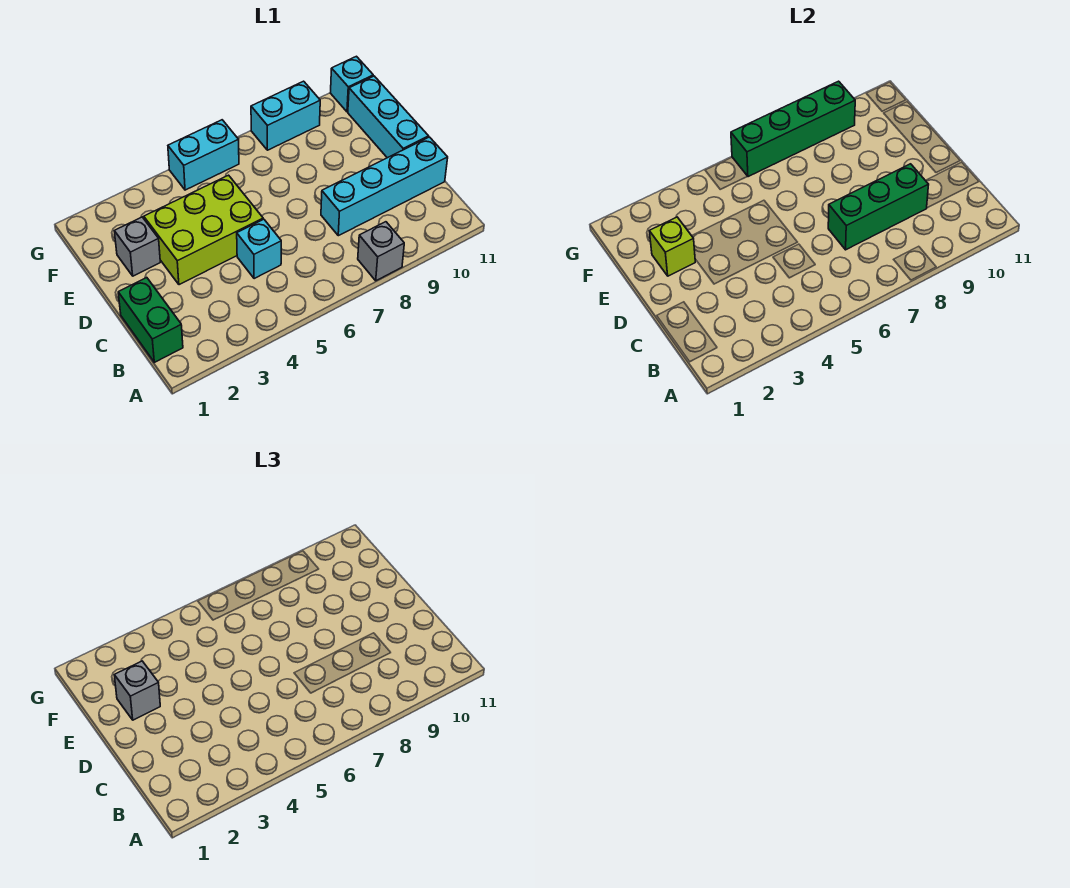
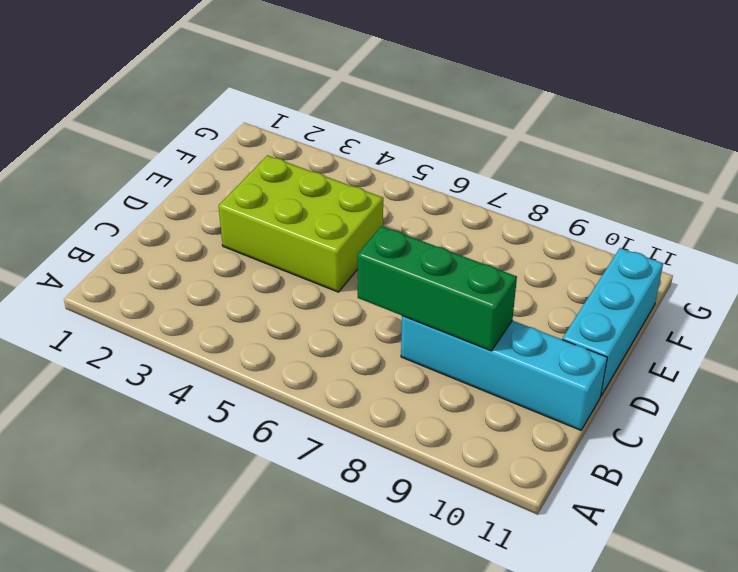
none -> grey 1x1 brick [358,222,404,281]
none -> green 1x2 brick [118,278,183,362]
none -> cyan 1x1 brick [237,219,281,279]

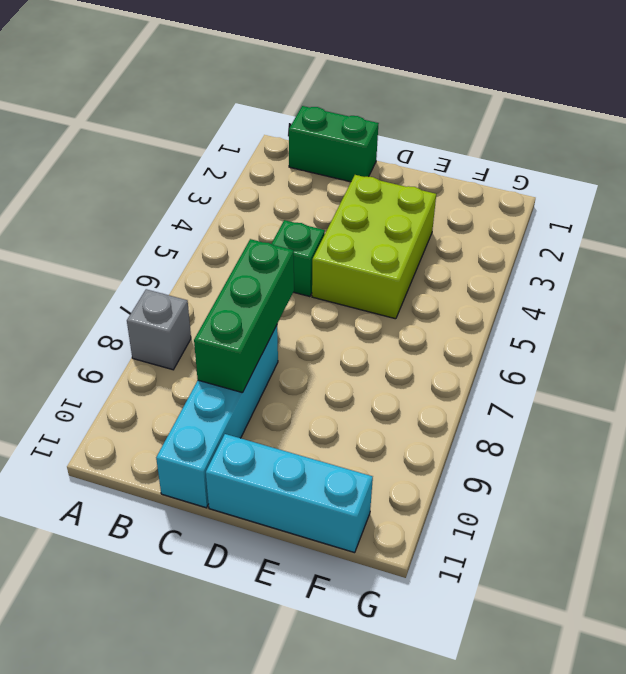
green 1x1 brick [272,220,325,297] -> cyan 1x1 brick [237,219,281,279]
none -> grey 1x1 brick [114,217,160,276]
none -> cyan 1x2 brick [168,120,239,190]
none -> cyan 1x2 brick [251,81,320,150]

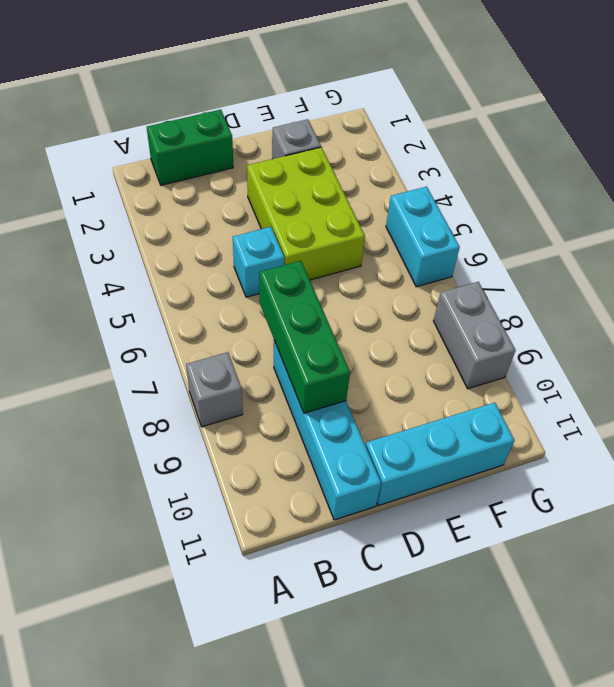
grey 1x2 brick [434,282,515,389] -> cyan 1x2 brick [251,81,320,150]
none -> cyan 1x1 brick [331,56,373,112]
none -> lime 1x1 brick [649,217,695,276]
none -> green 1x4 brick [731,81,855,177]

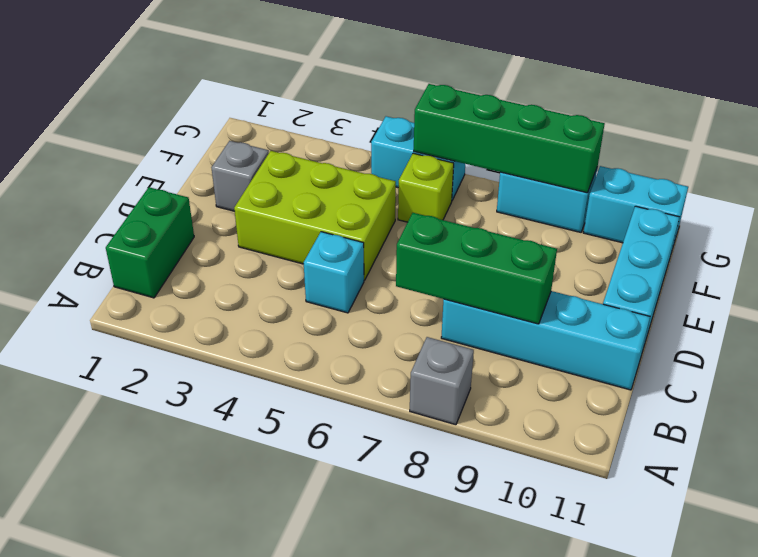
lime 1x1 brick [398,153,454,222] -> lime 1x1 brick moved to [649,217,695,276]
cyan 1x2 brick [583,166,688,249] -> cyan 1x1 brick [331,56,373,112]
none -> grey 1x1 brick [114,661,160,720]

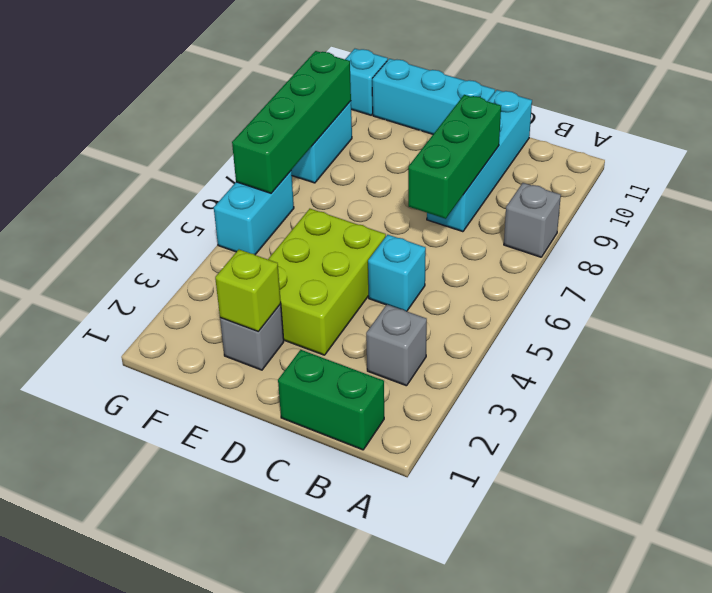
grey 1x1 brick [366,305,427,386] -> grey 1x1 brick moved to [114,661,160,720]

